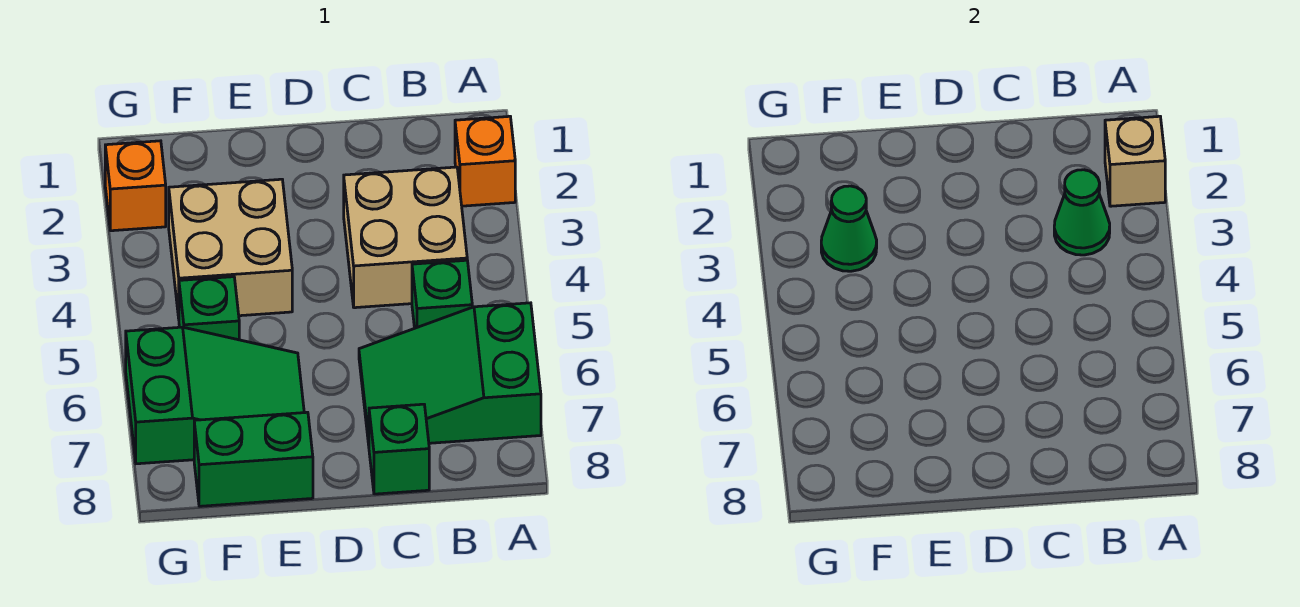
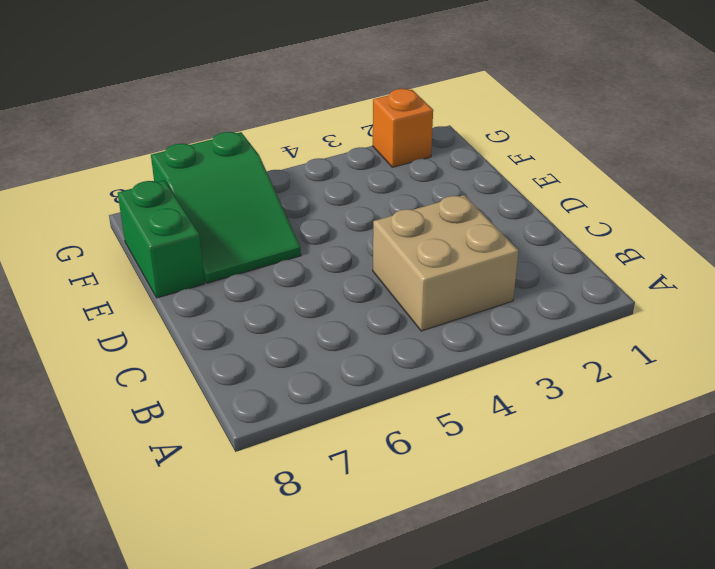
none -> orange 1x1 brick [455,116,515,206]
none -> green 2x3 slope [359,303,541,444]
none -> green 1x1 brick [412,260,472,328]

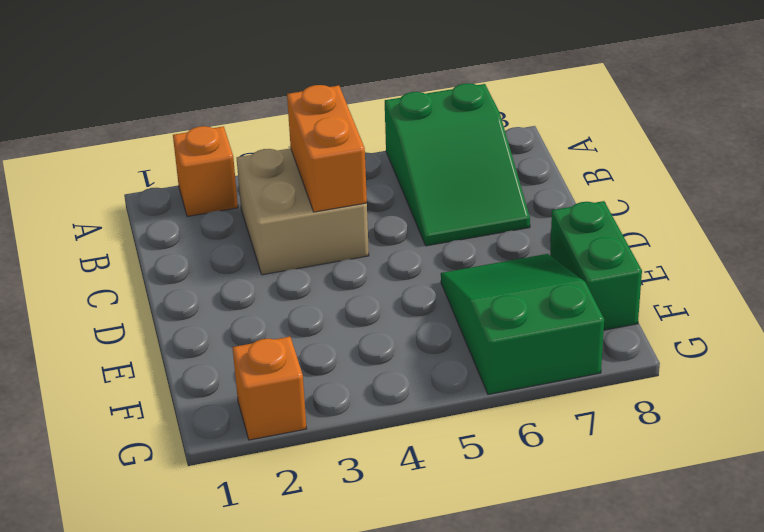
orange 1x2 brick [287,85,367,212] -> none
none -> green 1x1 brick [412,260,472,328]
none -> green 1x1 brick [369,404,429,494]
none -> tan 2x2 brick [169,179,292,318]

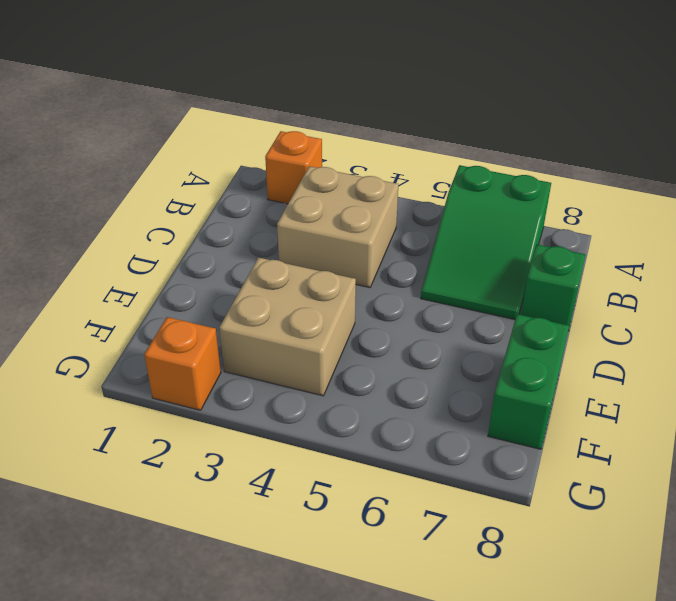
none -> green 1x1 brick [412,260,472,328]
none -> green 2x3 slope [126,327,304,464]
none -> green 1x1 brick [179,277,239,340]

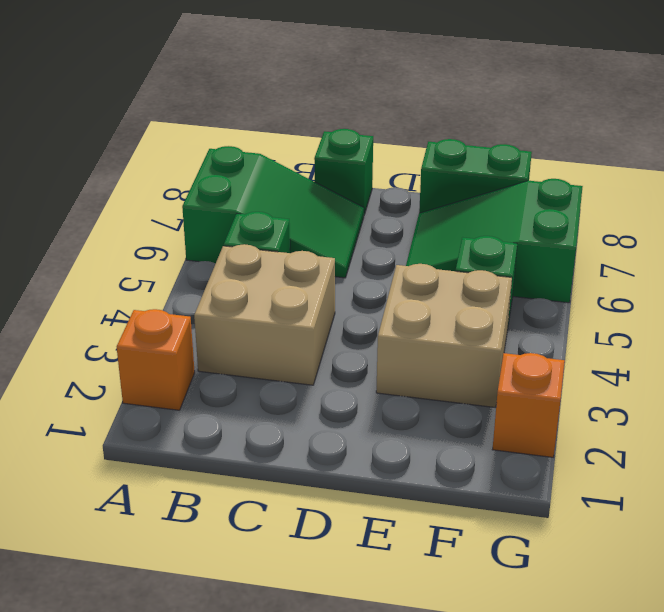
none -> tan 1x1 brick [1105,116,1165,206]
none -> green 1x1 cone [1054,170,1110,255]
none -> green 1x1 cone [821,186,877,271]

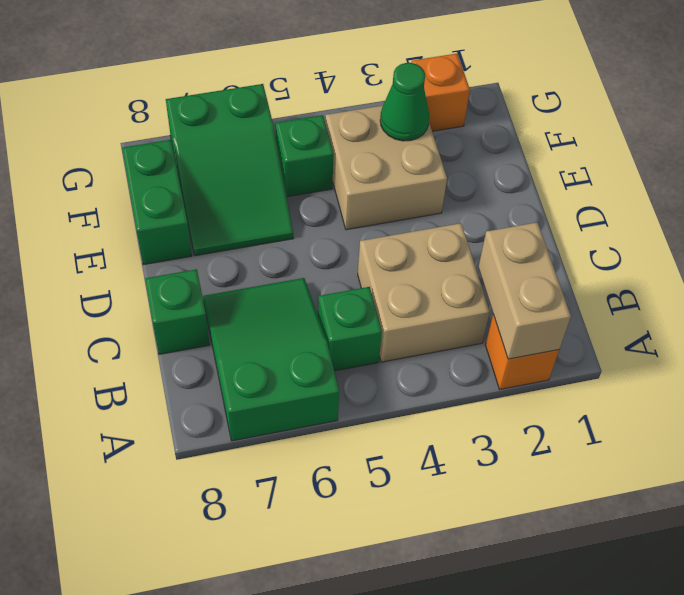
tan 1x2 brick [478,222,571,359] -> tan 1x1 brick [1105,116,1165,206]
none -> green 1x1 cone [1054,170,1110,255]

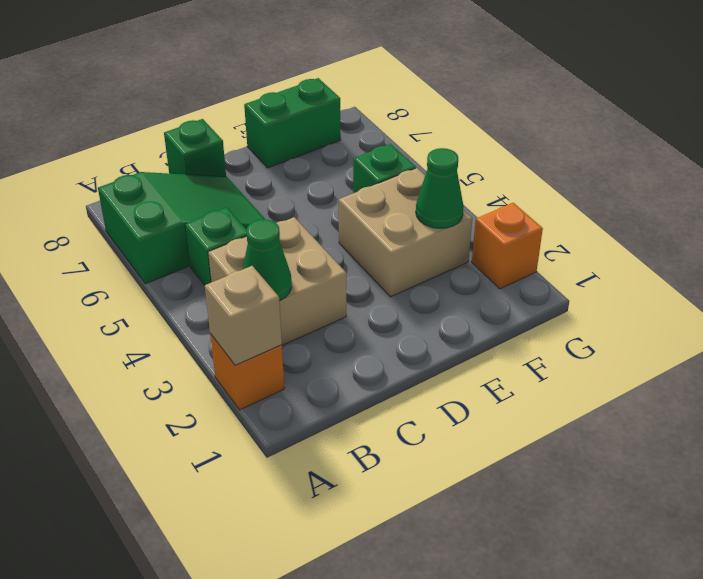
none -> green 2x3 slope [126,327,304,464]

